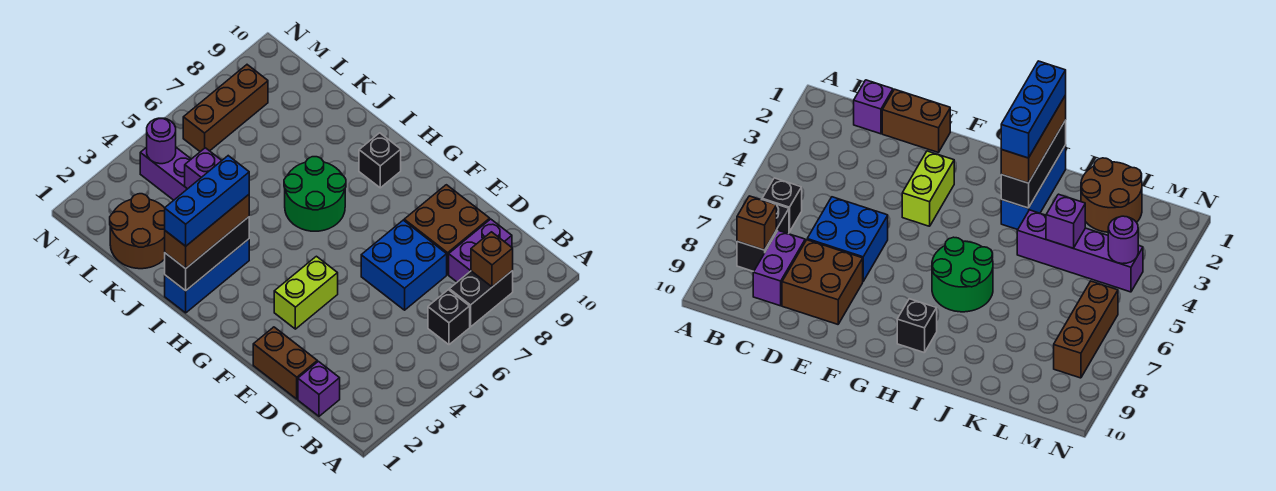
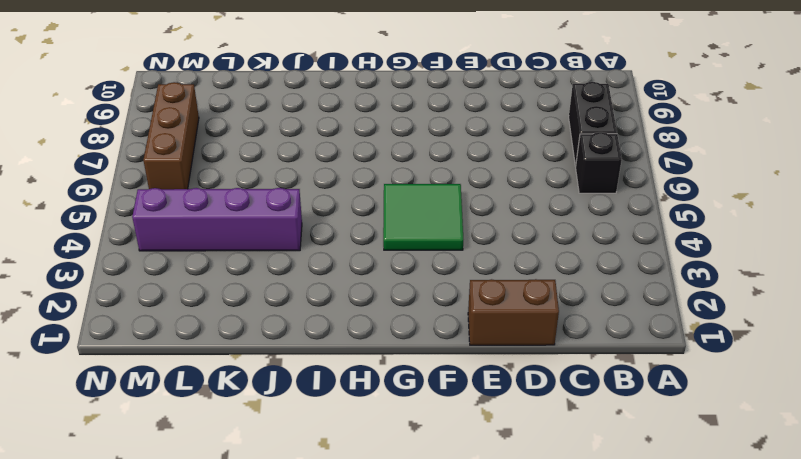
green 2x2 tile [383,184,463,250] -> lime 1x2 brick [274,256,338,329]
none -> purple 1x1 brick [298,361,340,416]
none -> purple 1x2 brick [449,219,512,282]
none -> blue 2x2 brick [361,220,447,310]

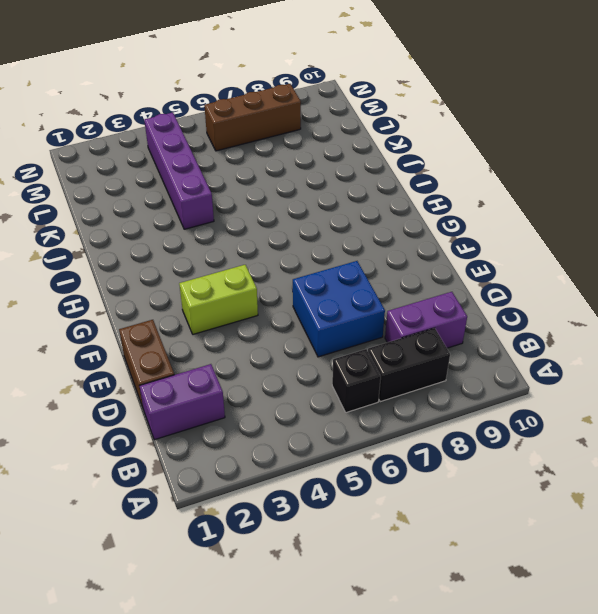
purple 1x2 brick [139,364,225,440] -> purple 1x1 brick [298,361,340,416]
none -> brown 2x2 brick [404,185,490,275]
none -> green 2x2 round brick [284,157,346,231]
none -> black 1x1 brick [359,133,401,188]

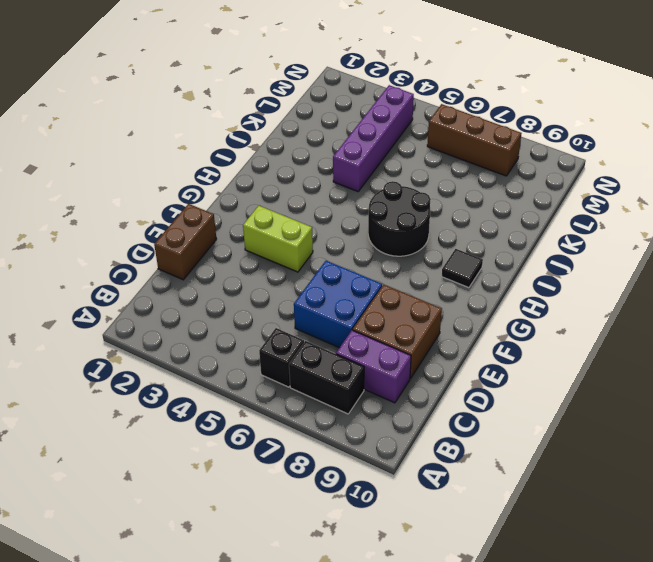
black 2x2 round brick [368,181,431,256] -> green 2x2 round brick [284,157,346,231]
black 1x1 tile [442,249,483,288] -> black 1x1 brick [359,133,401,188]
none -> purple 1x1 brick [298,361,340,416]
none -> blue 1x3 brick [165,239,249,313]
none -> brown 2x2 round brick [110,194,165,269]

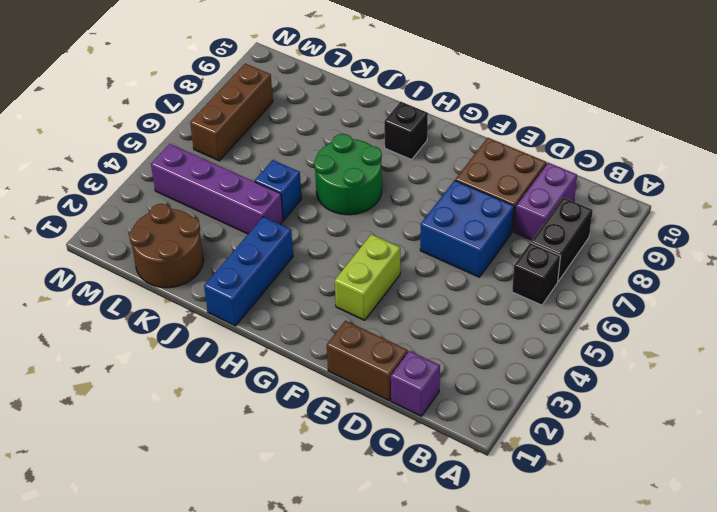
blue 1x1 brick [255,160,302,220] -> none
none -> brown 1x1 brick [471,232,513,287]
none -> black 1x3 brick [165,217,249,291]
none -> purple 1x1 brick [185,148,222,189]

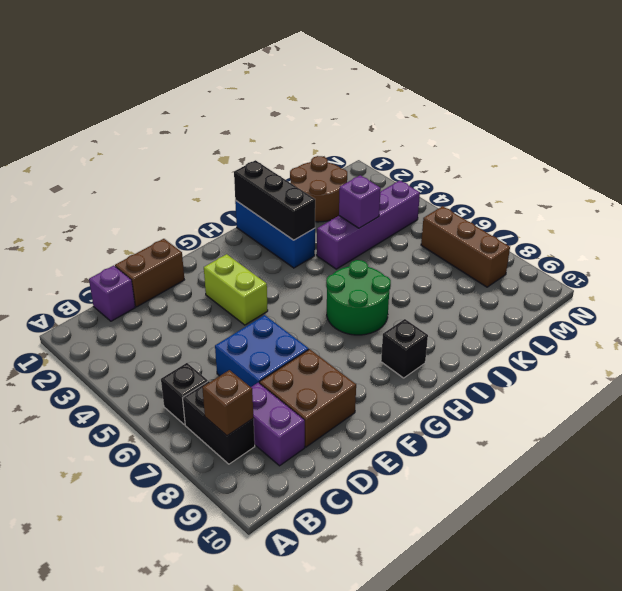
none -> purple 1x1 round brick [147,118,176,164]
none -> brown 1x3 brick [165,195,249,268]
none -> blue 1x3 brick [165,156,249,246]

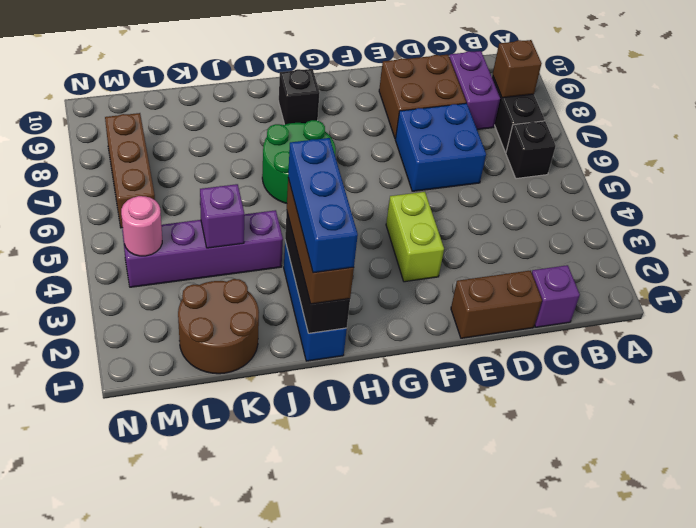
pink 1x1 round brick [121,196,162,256] -> purple 1x1 round brick [147,118,176,164]

